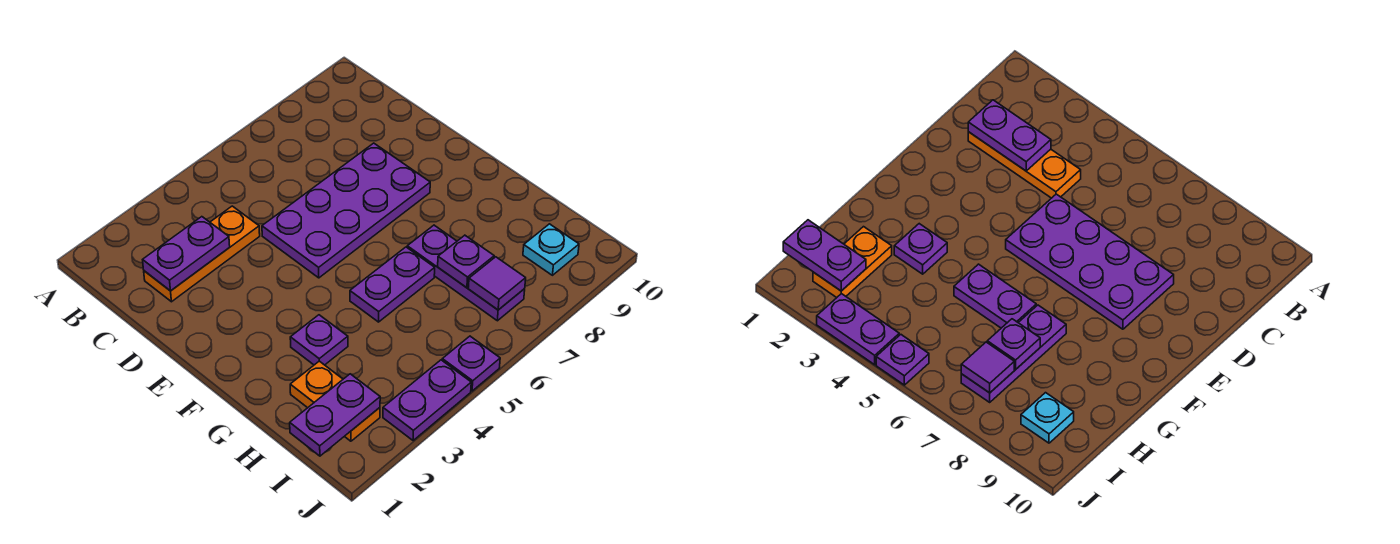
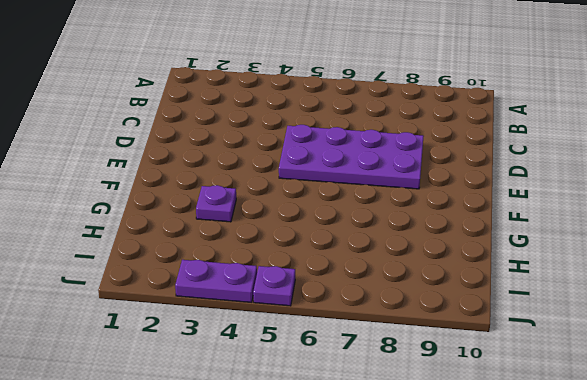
none -> orange 1x3 plate [144,206,260,302]
none -> purple 1x2 plate [350,247,435,322]
none -> purple 1x3 plate [407,225,525,321]

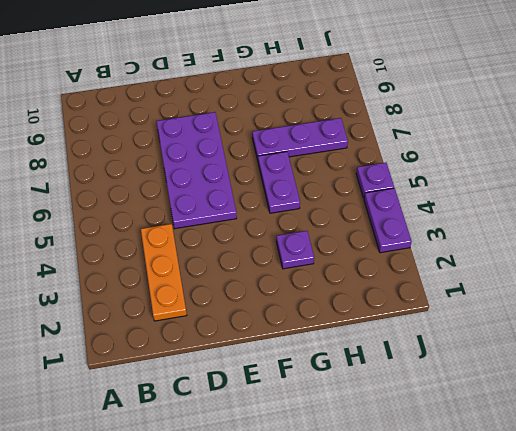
none -> orange 1x2 plate [290,361,380,441]
none -> cyan 1x1 plate [523,224,579,275]
none -> purple 1x2 plate [143,217,230,291]

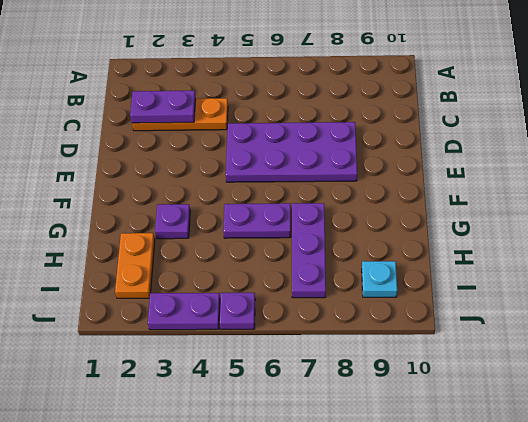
none -> purple 1x1 plate [438,235,494,288]
none -> purple 1x2 plate [290,374,380,456]
none -> purple 1x1 tile [468,257,526,310]

